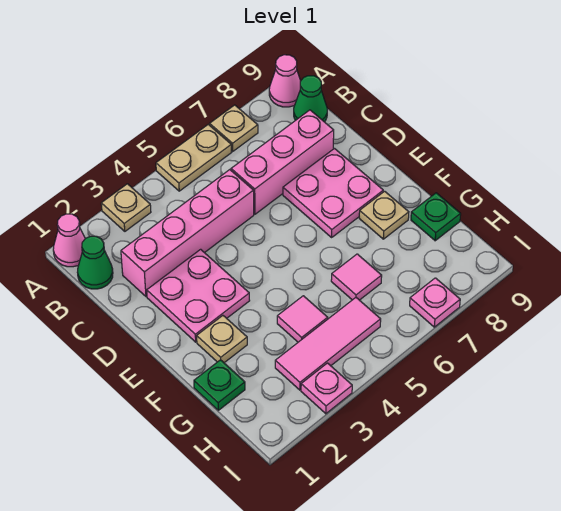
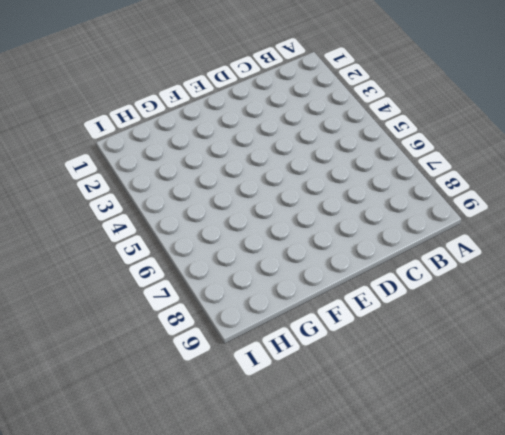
none -> pink 1x1 cone [53,214,85,267]
none -> tan 1x1 plate [101,184,151,231]
none -> tan 1x2 plate [156,124,231,191]

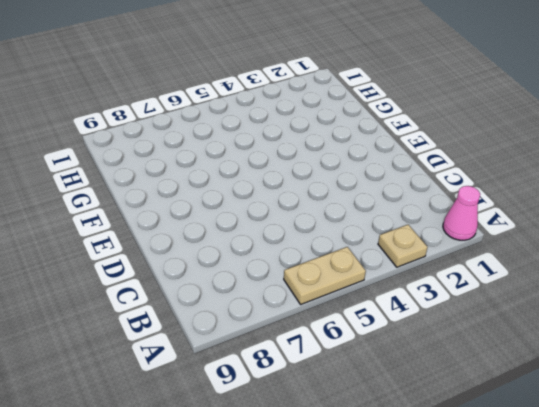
none -> tan 1x1 plate [210,105,258,151]
none -> pink 1x1 cone [269,55,300,107]
none -> green 1x1 cone [77,236,113,289]

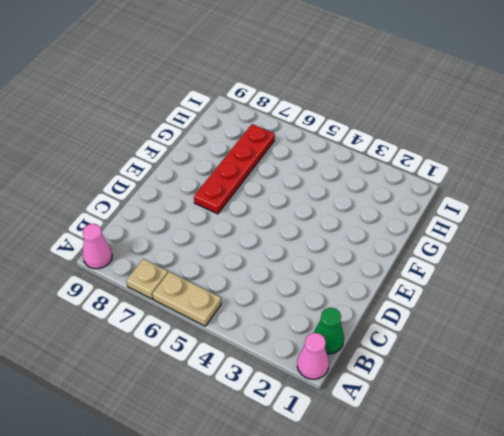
red 1x4 plate [194,124,275,214] -> pink 2x2 plate [283,149,383,237]
none -> tan 1x1 plate [101,184,151,231]
none -> green 1x1 cone [294,76,327,122]
none -> pink 1x4 brick [121,170,254,297]

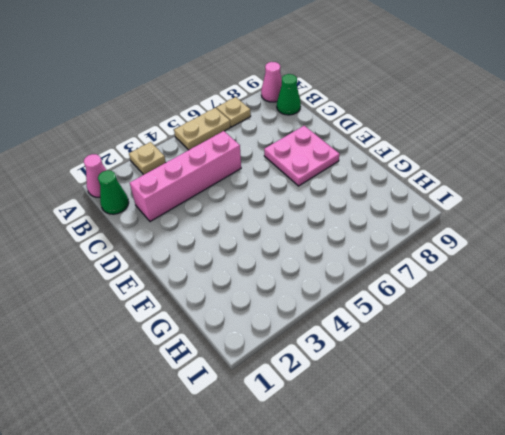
none -> pink 1x3 brick [231,110,334,214]
none -> pink 2x2 plate [147,249,250,342]
none -> tan 1x1 plate [197,316,247,363]

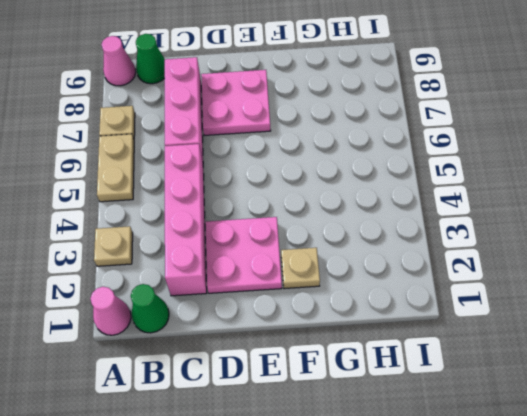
none -> tan 1x1 plate [359,191,409,239]
none -> green 1x1 plate [194,360,245,410]
none -> pink 1x1 tile [277,296,328,342]

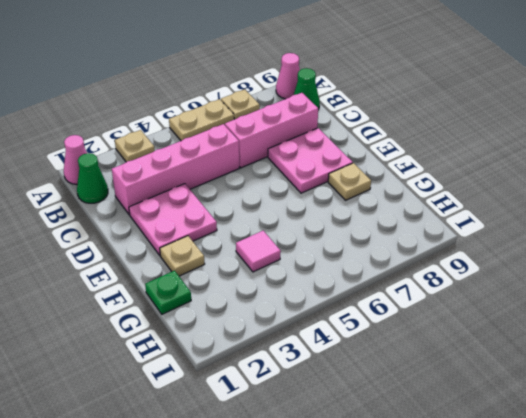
none -> pink 1x1 tile [331,254,382,300]
none -> green 1x1 plate [411,193,461,241]
none -> pink 1x3 tile [275,298,381,390]

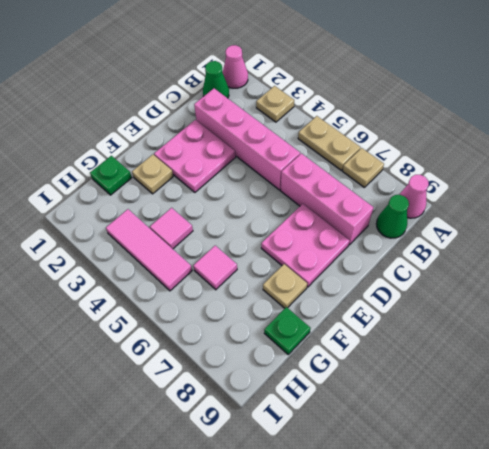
none -> pink 1x1 plate [301,363,352,414]
none -> pink 1x1 plate [410,278,460,327]

